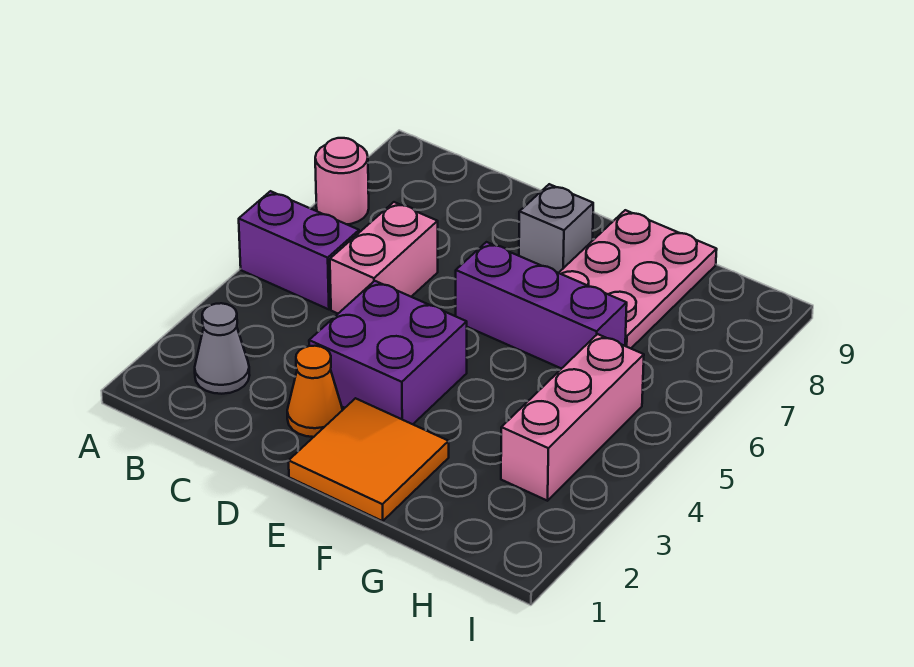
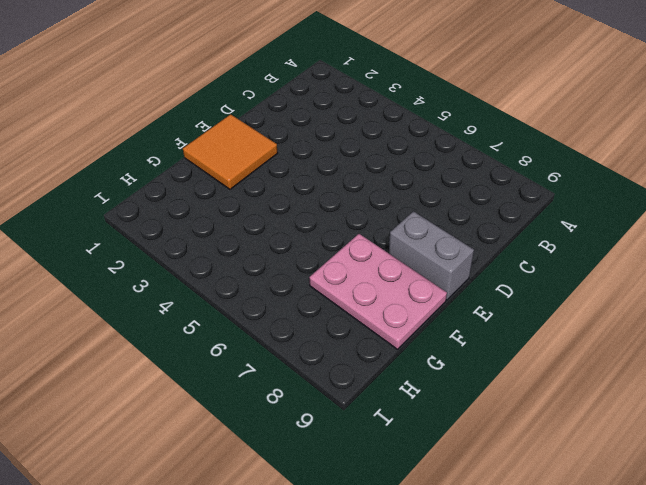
grey 1x2 brick [389,211,474,300] -> grey 1x1 brick [519,184,593,273]
none -> purple 1x2 brick [239,191,359,309]
none -> pink 1x1 round brick [315,138,369,224]

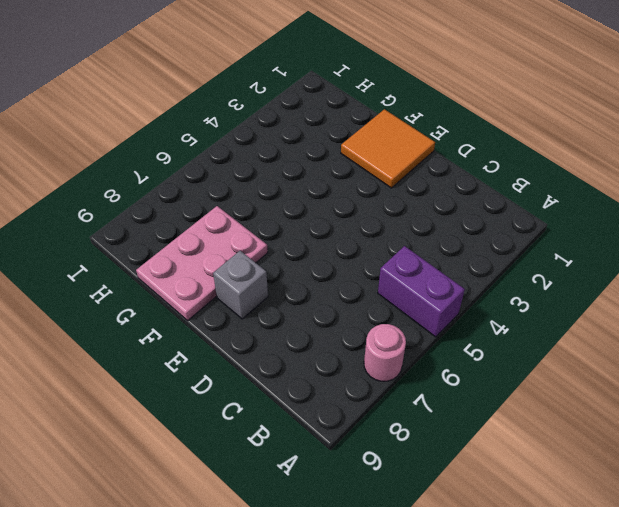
none -> grey 1x1 cone [195,303,250,394]
none -> pink 1x2 brick [330,202,438,313]

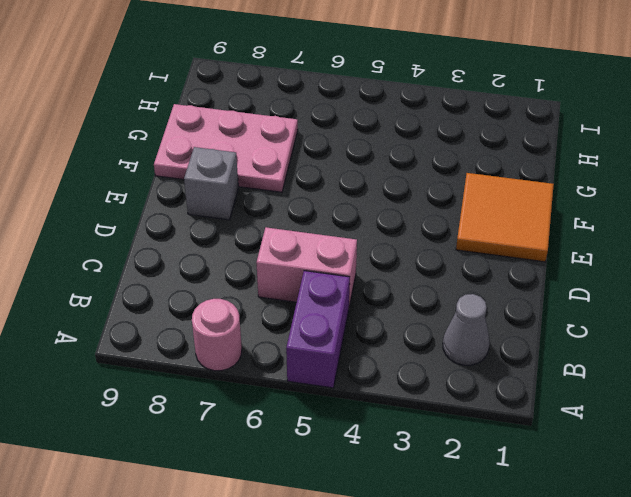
none -> orange 1x1 cone [287,346,342,437]
none -> purple 2x2 brick [309,281,467,424]

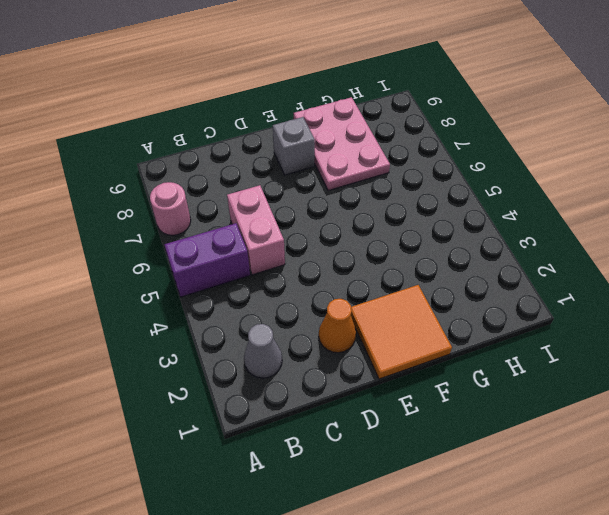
none -> purple 2x2 brick [309,281,467,424]
none -> purple 1x3 brick [456,242,627,369]

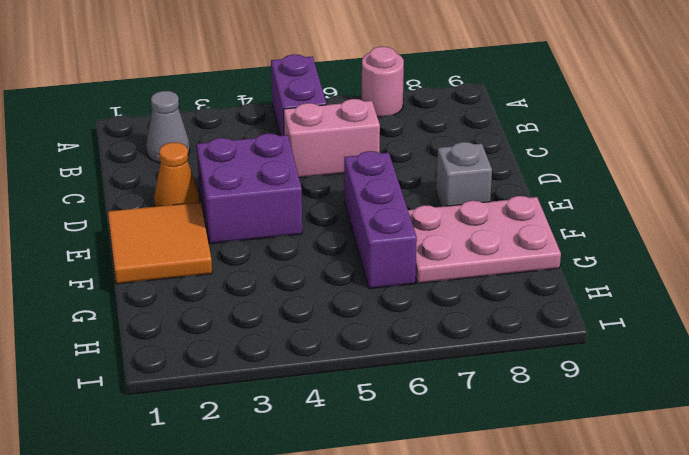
none -> pink 1x3 brick [501,334,644,501]

